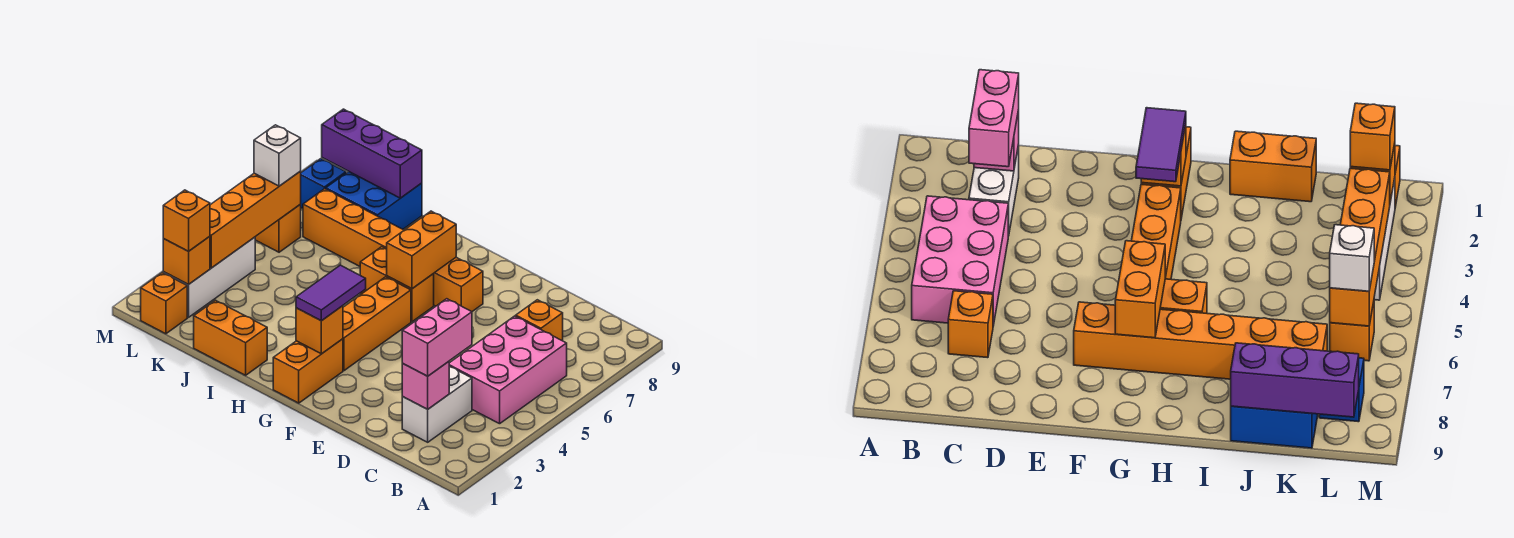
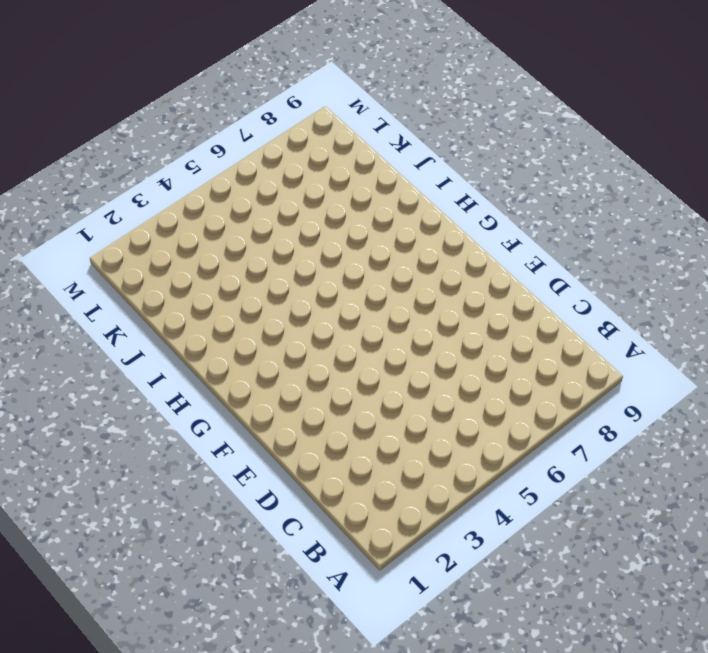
none -> pink 2x3 brick [449,316,567,424]
none -> white 1x2 brick [402,366,472,442]
none -> orange 1x1 brick [516,300,563,341]

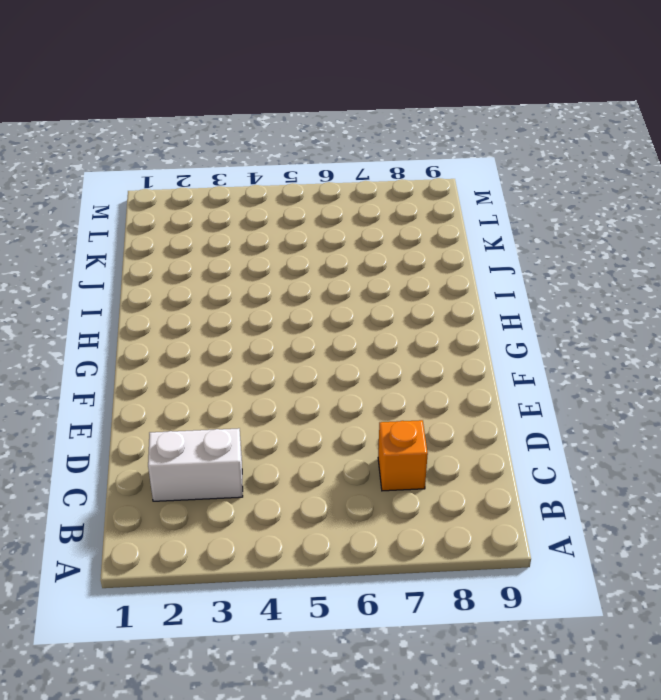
none -> pink 2x3 brick [449,316,567,424]
none -> orange 1x6 brick [303,189,483,312]
none -> orange 1x2 brick [273,339,343,403]

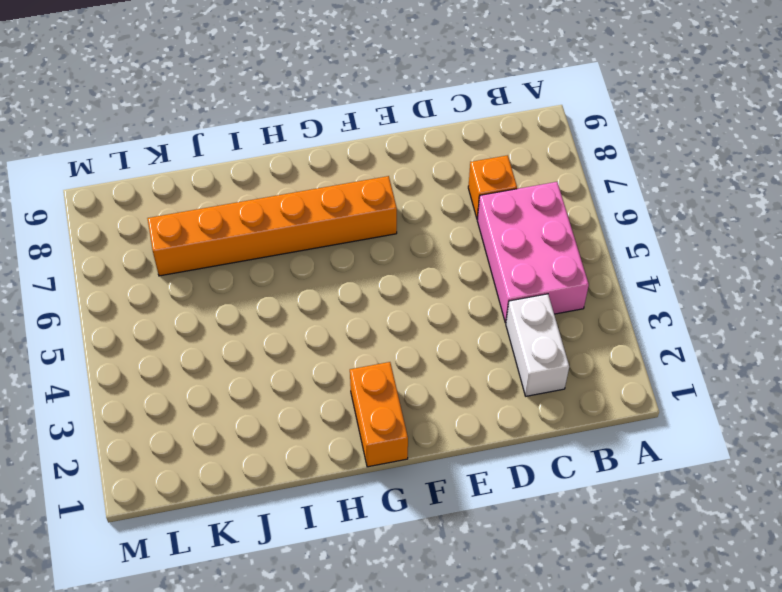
none -> orange 1x3 brick [343,277,411,371]
none -> orange 1x2 brick [360,247,434,322]
none -> orange 1x2 brick [194,300,267,375]

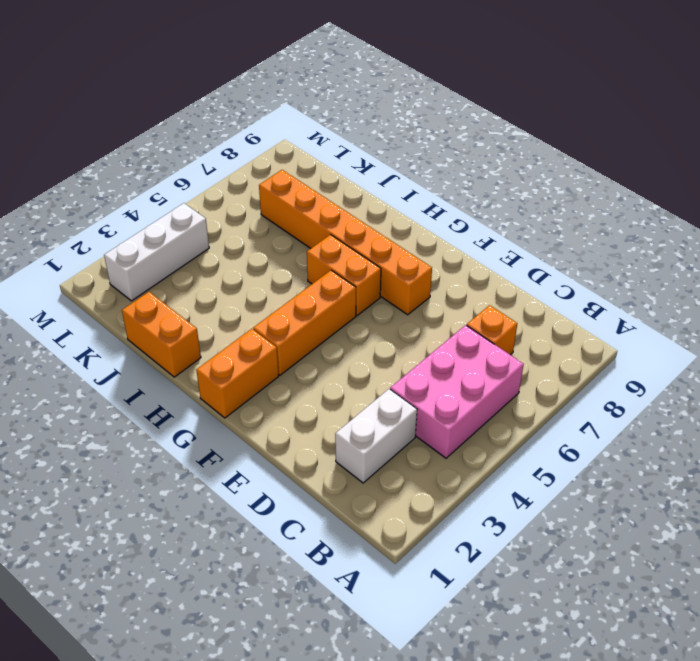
none -> blue 2x2 brick [326,171,422,229]
none -> orange 1x1 brick [141,273,187,334]
none -> orange 1x1 brick [255,204,301,252]

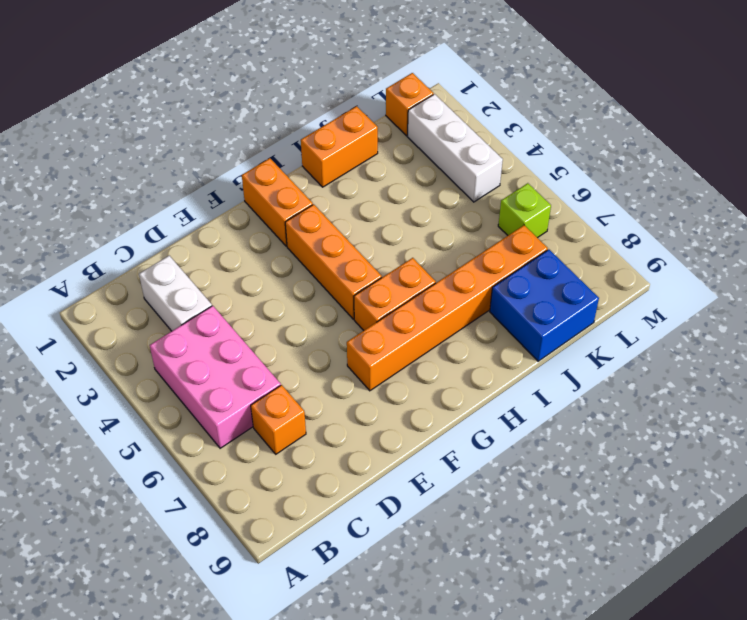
lime 1x1 brick [498,183,551,238] -> orange 1x1 brick [255,204,301,252]
none -> blue 1x1 brick [301,159,346,209]
none -> pink 1x1 brick [402,362,449,409]
none -> orange 1x1 brick [296,306,343,354]

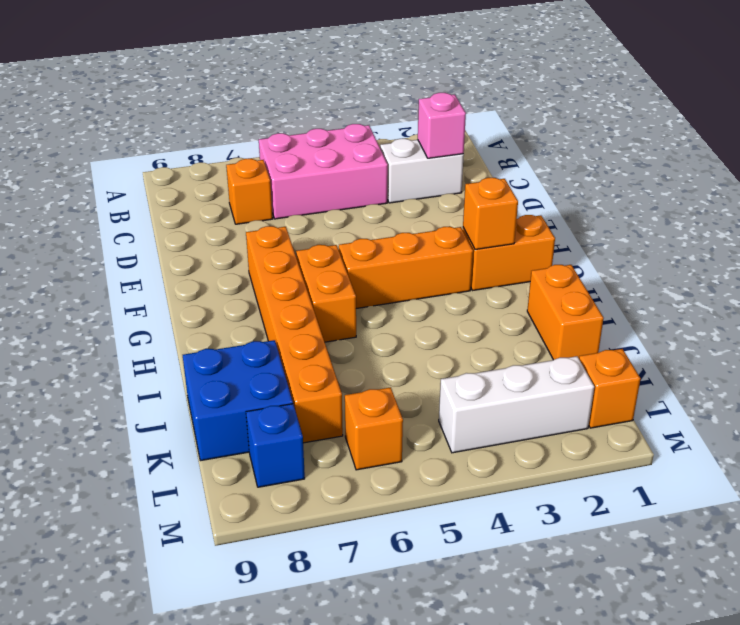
none -> orange 1x2 brick [387,211,456,289]
none -> purple 1x3 brick [322,109,422,198]
none -> orange 1x1 brick [163,236,210,285]

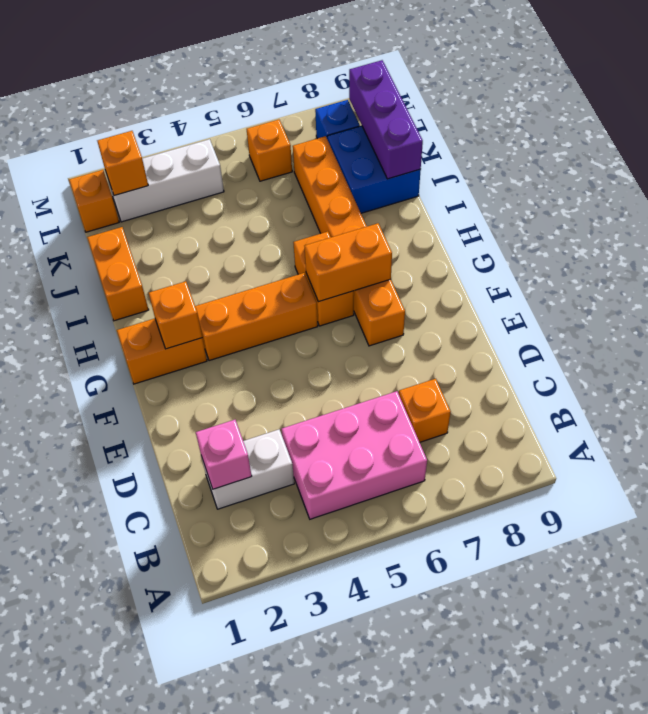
none -> orange 1x4 brick [210,171,301,268]
none -> pink 1x2 brick [402,299,472,376]
none -> purple 1x2 tile [296,265,366,321]

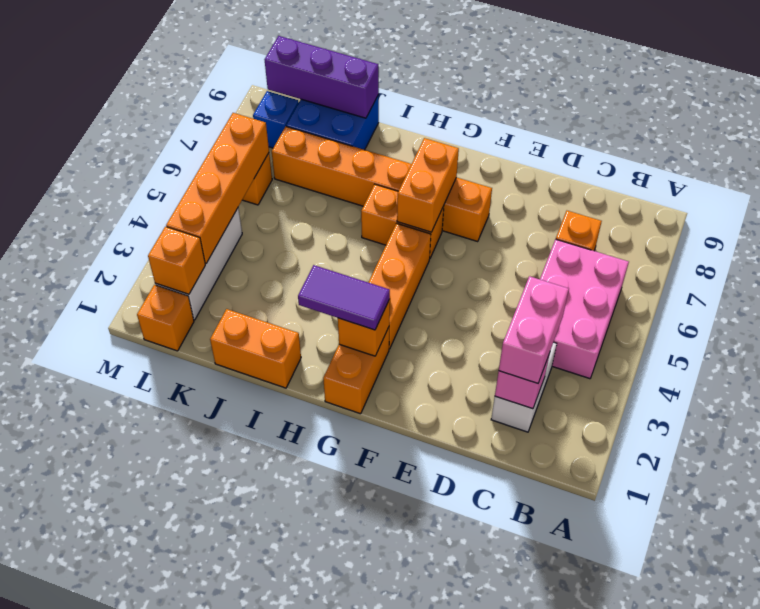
purple 1x2 tile [298,265,390,330] -> purple 1x2 tile turned to [296,265,366,321]
none -> orange 1x1 brick [163,190,210,251]
none -> white 1x1 brick [254,125,301,186]

